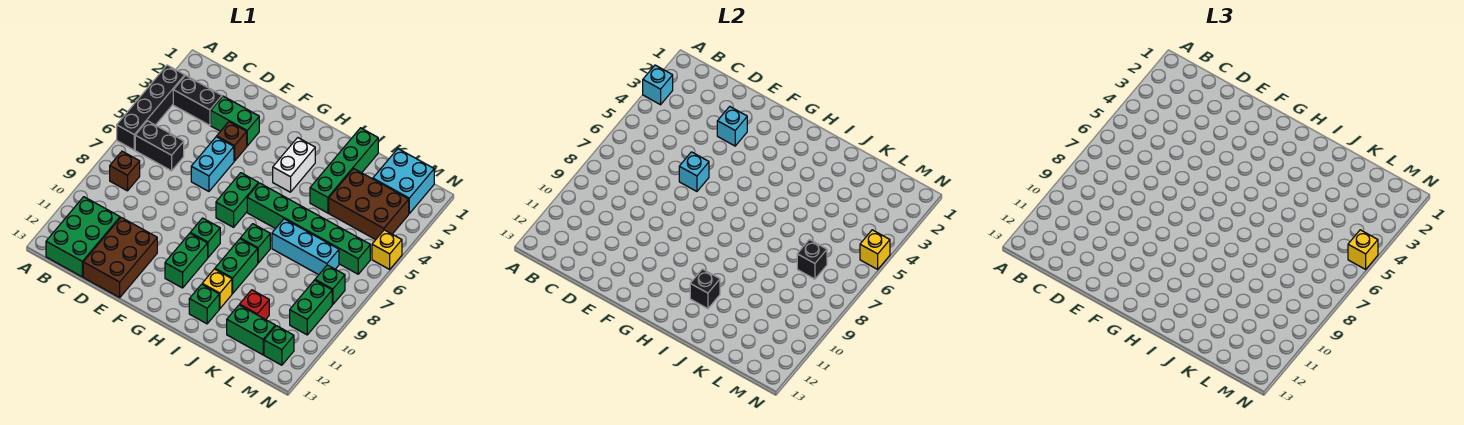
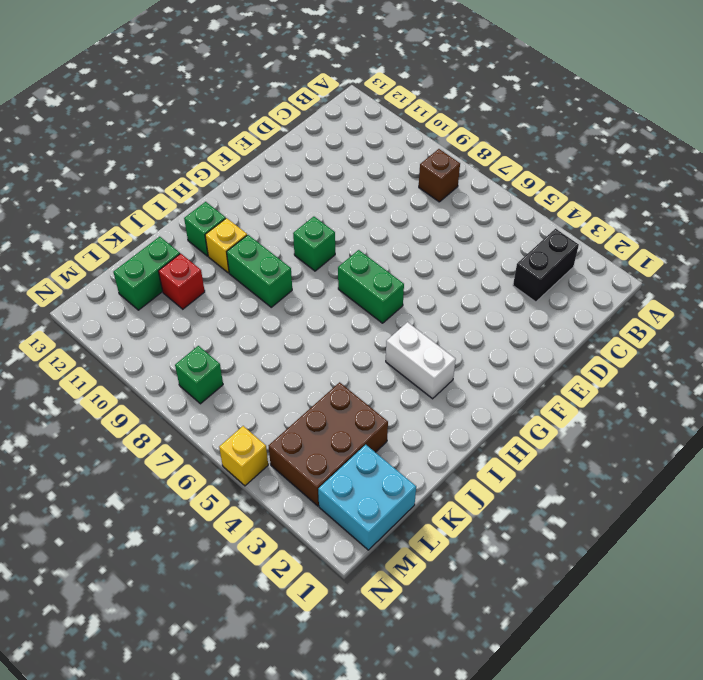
none -> black 1x4 brick [117,65,185,150]
none -> black 1x2 brick [135,121,184,171]
none -> green 2x3 brick [46,197,120,277]
none -> green 1x2 brick [211,96,259,146]

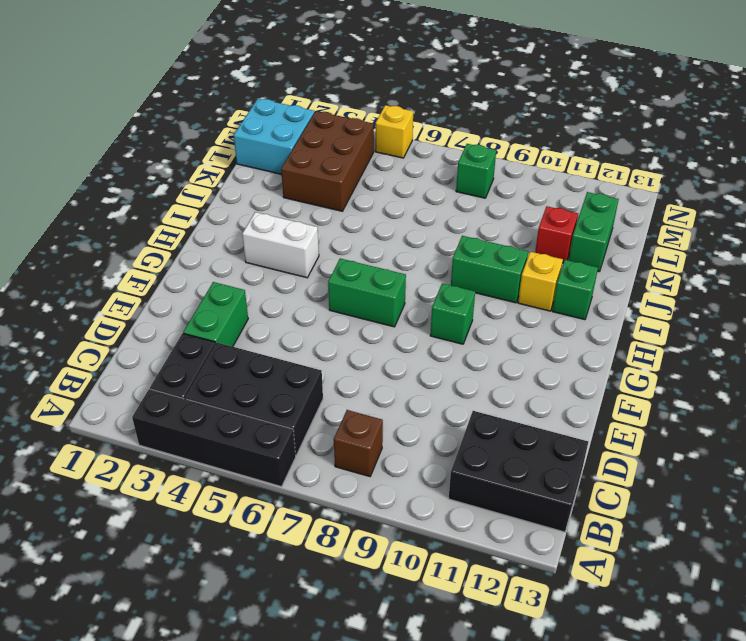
black 2x3 brick [186,343,323,455] -> black 1x2 brick [135,121,184,171]
black 2x3 brick [449,411,588,532] -> green 2x3 brick [46,197,120,277]
none -> brown 2x3 brick [83,217,157,297]
none -> brown 1x1 brick [217,122,247,161]
none -> cyan 1x2 brick [191,137,234,191]
none -> green 1x2 brick [165,233,208,288]

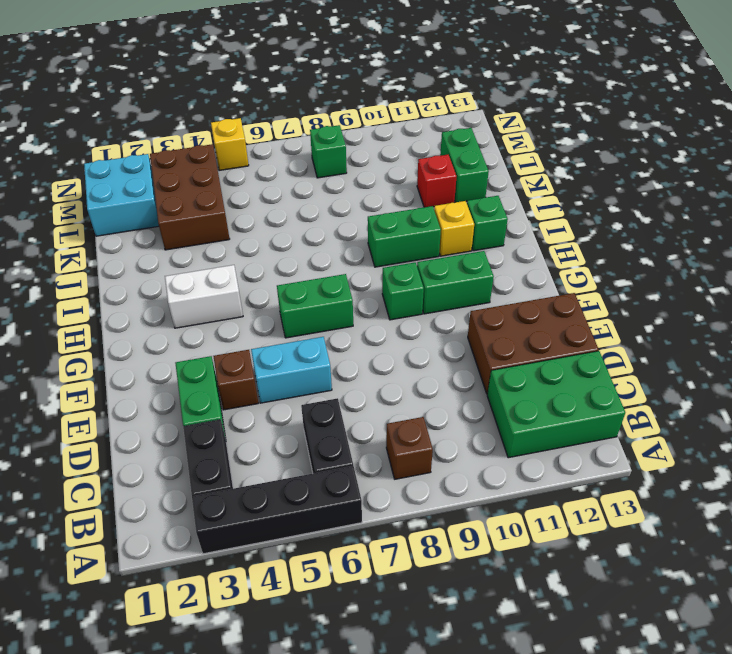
none -> green 1x6 brick [247,183,370,274]
none -> green 1x1 brick [240,224,270,263]
none -> green 1x4 brick [310,128,378,213]
none -> cyan 1x3 brick [272,219,339,275]

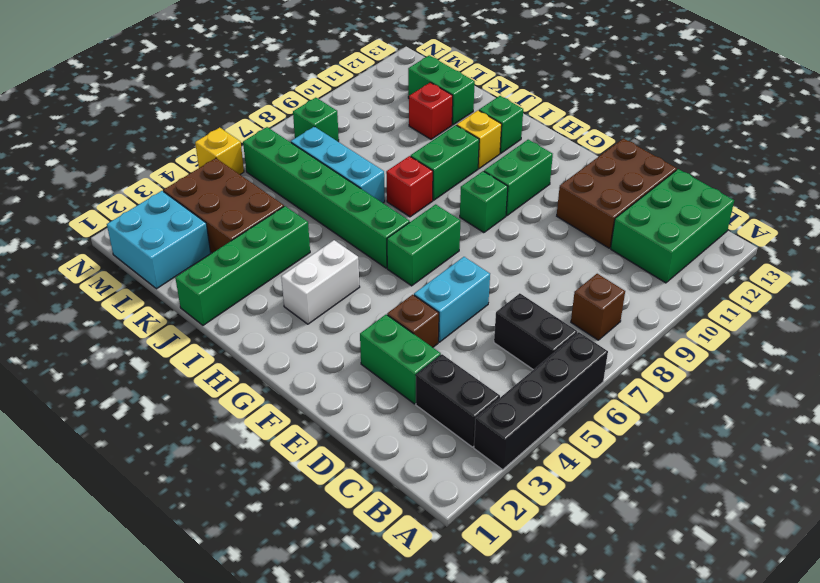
red 1x1 brick [386,156,433,217] -> green 1x1 brick [240,224,270,263]
none -> green 1x2 brick [290,280,332,335]
none -> green 1x1 brick [264,326,294,365]
none -> cyan 1x1 brick [643,65,673,105]
none -> cyan 1x1 brick [717,107,747,146]

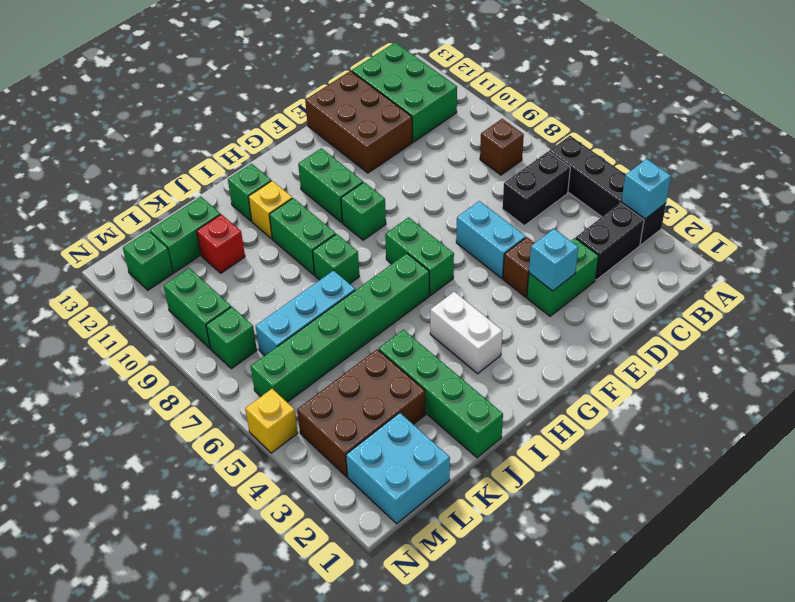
none -> cyan 1x1 brick [679,152,709,191]
none -> black 1x1 brick [690,269,720,309]
none -> black 1x1 brick [797,240,827,279]
none -> yellow 1x1 brick [860,230,890,269]

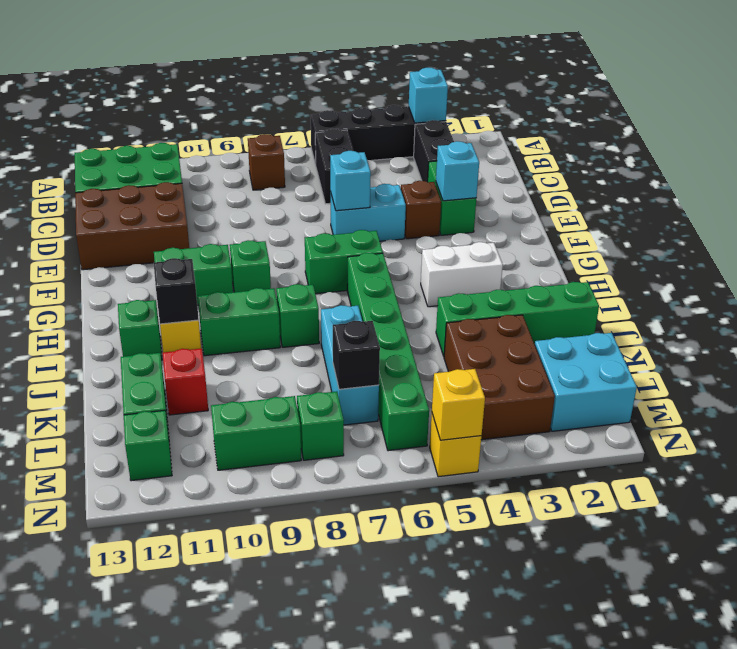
none -> yellow 1x1 brick [1348,230,1378,269]

